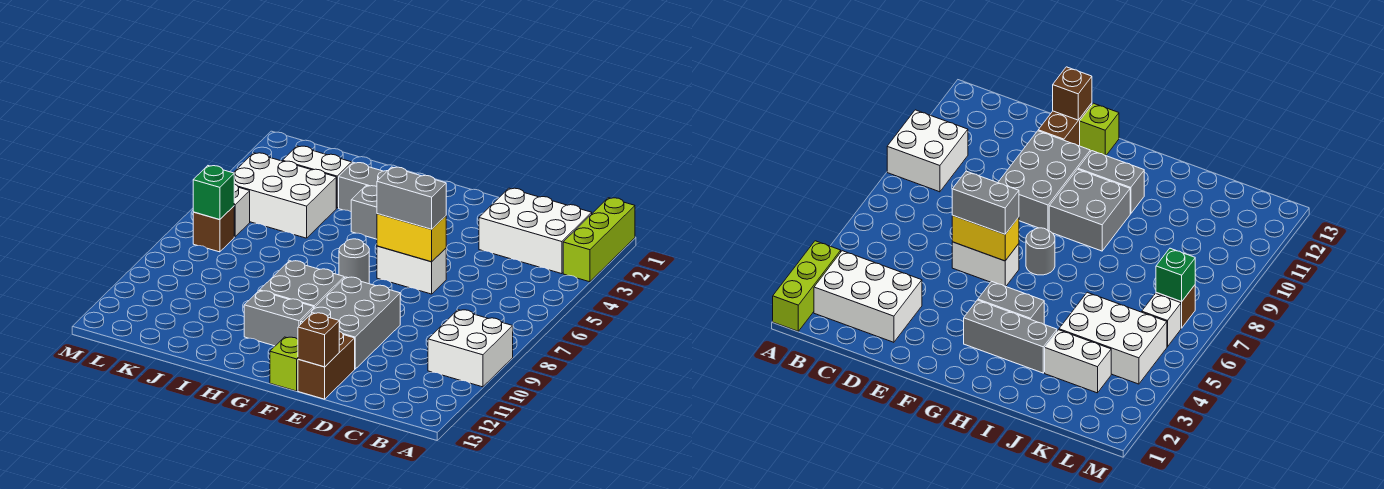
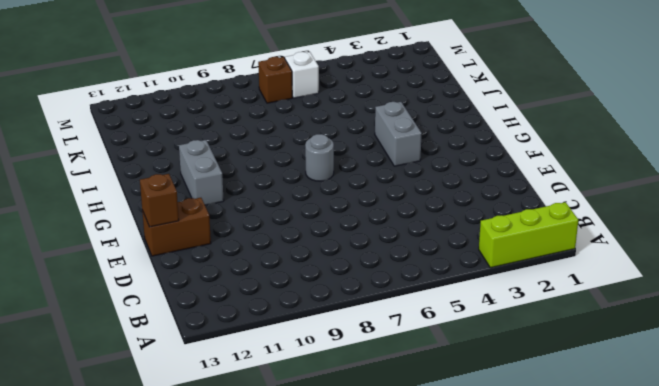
none -> white 2x2 brick [428,310,513,387]
none -> white 2x3 brick [479,188,592,274]
none -> white 1x2 brick [377,246,446,294]

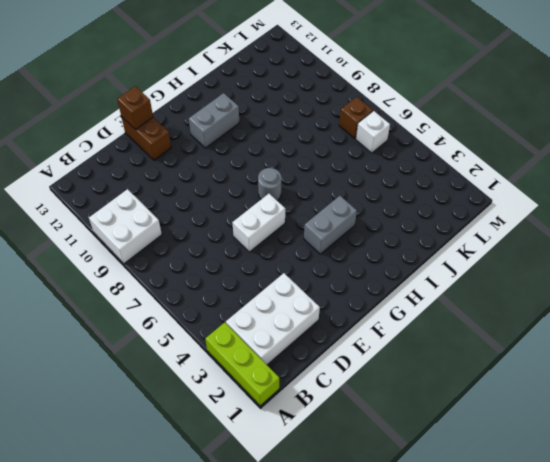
none -> grey 2x3 brick [301,277,400,369]
none -> lime 1x1 brick [270,337,298,391]
none -> grey 1x3 brick [339,162,387,212]

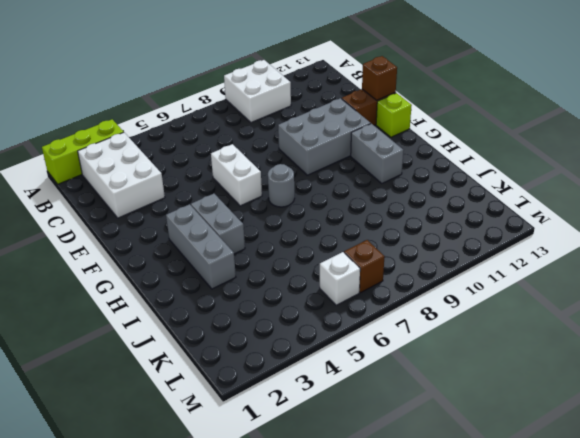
none -> grey 2x2 brick [260,261,344,308]
none -> white 1x2 brick [282,146,352,208]
none -> white 2x3 brick [234,153,336,238]

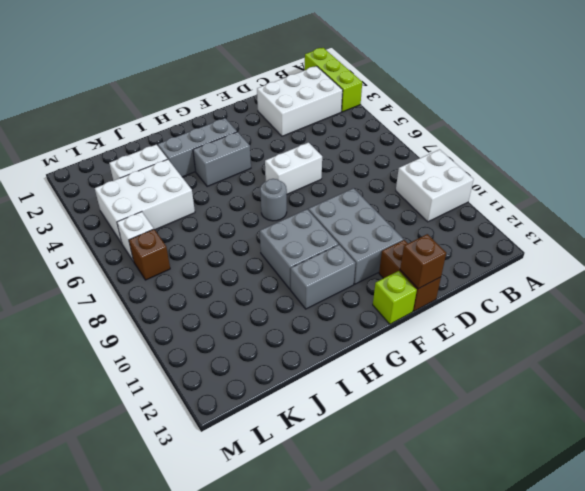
none -> yellow 1x2 brick [377,214,446,262]
none -> green 1x1 brick [193,166,234,220]
none -> grey 1x2 brick [377,167,446,229]

